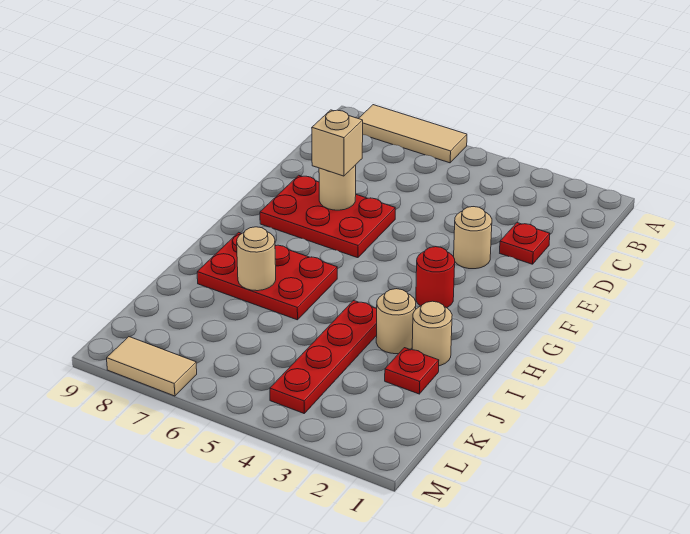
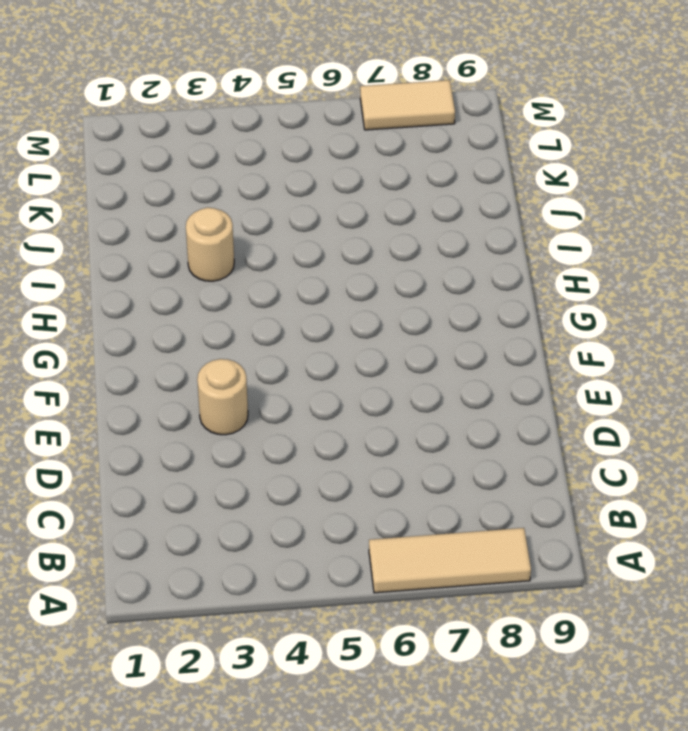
none -> red 1x1 plate [500,223,550,264]
none -> red 2x3 plate [260,175,395,258]
none -> red 1x1 round brick [416,247,455,308]

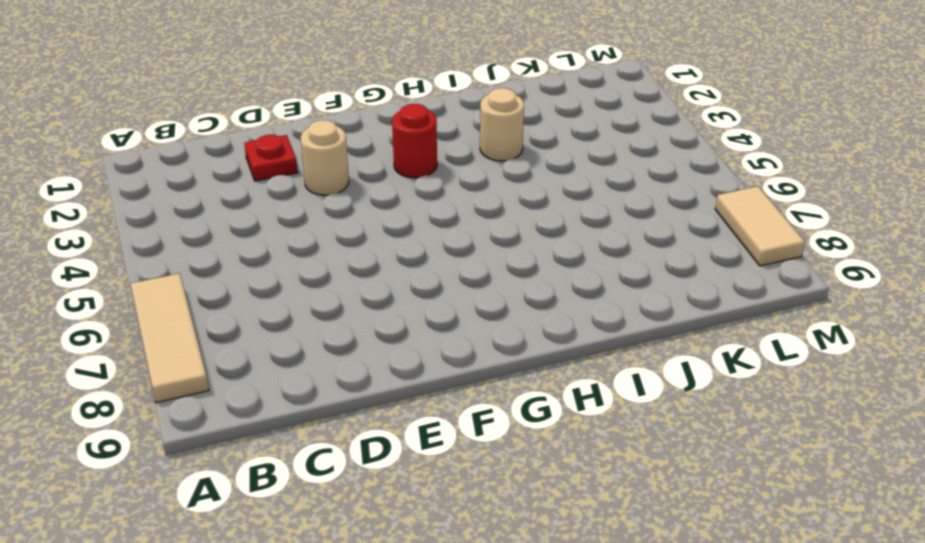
none -> red 2x3 plate [260,175,395,258]
none -> red 2x3 plate [197,232,337,320]
none -> tan 1x1 round brick [412,301,452,366]

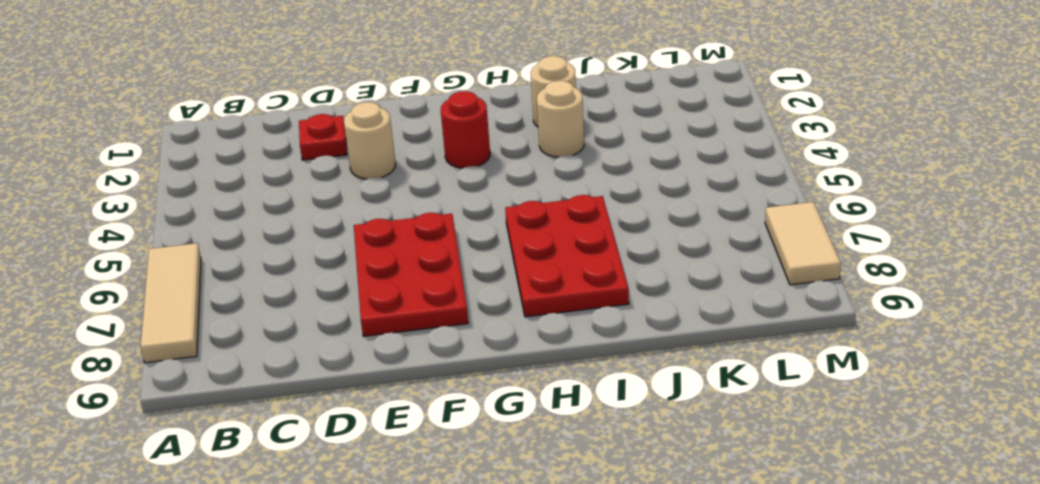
none -> red 1x4 plate [270,300,377,413]
none -> red 1x1 plate [385,348,439,394]
none -> tan 1x1 round brick [319,165,356,210]

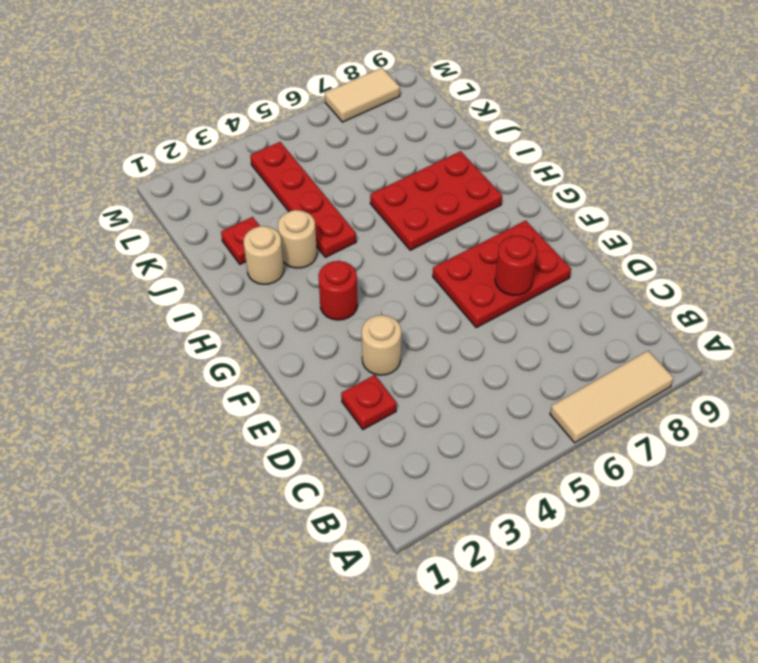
red 1x1 round brick [495,236,537,295] -> tan 1x1 round brick [319,165,356,210]
none -> tan 1x1 round brick [237,227,276,291]
none -> tan 1x1 brick [312,110,363,176]

